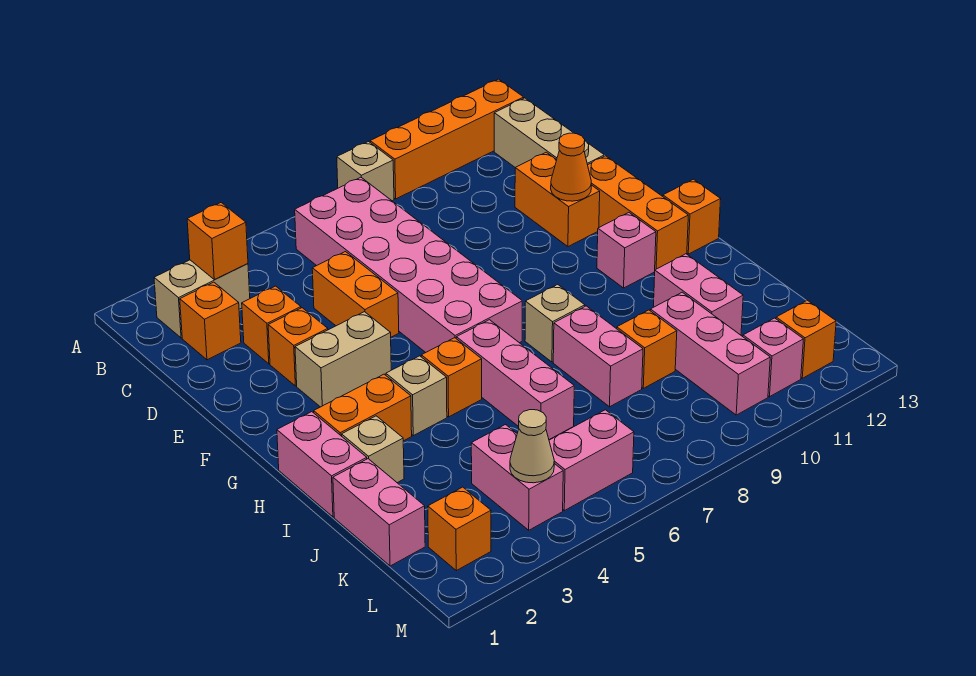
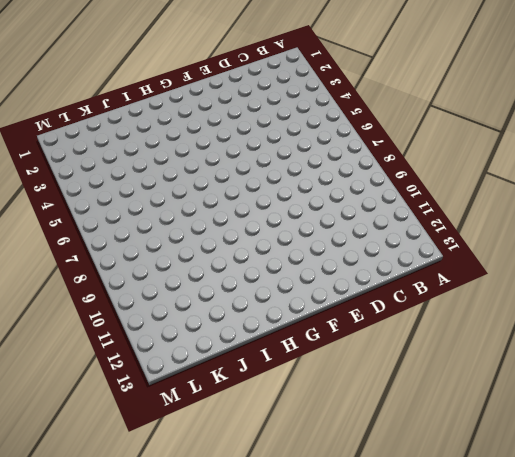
none -> tan 1x1 brick [337,142,394,201]
none -> orange 1x4 brick [370,79,524,199]
none -> tan 1x2 brick [154,260,250,338]
none -> pink 2x6 brick [295,177,522,353]

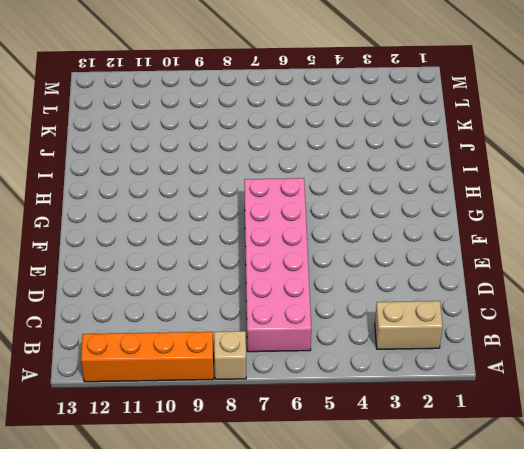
none -> tan 1x3 brick [494,98,604,168]
none -> orange 1x1 brick [180,282,241,360]
none -> orange 1x1 brick [242,286,301,364]
none -> orange 1x2 brick [312,252,399,337]

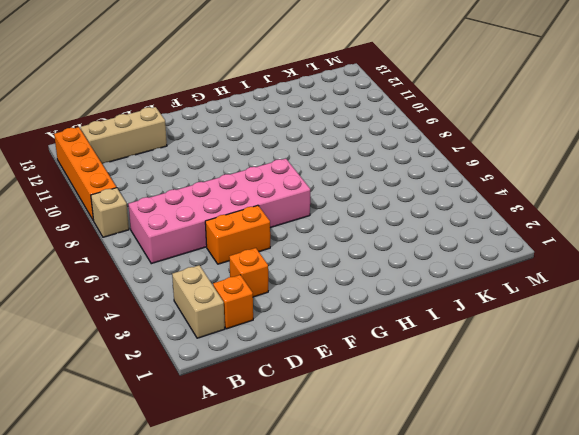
none -> orange 1x2 brick [515,152,600,247]
none -> orange 1x1 brick [268,308,328,386]
none -> orange 1x3 brick [588,156,688,270]
none -> tan 1x2 brick [295,312,391,407]

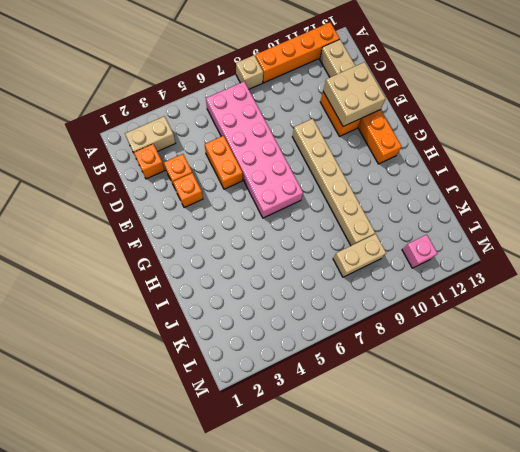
tan 2x2 brick [323,62,386,126] -> orange 1x1 cone [551,133,591,201]
tan 1x6 brick [292,119,375,246] -> orange 1x1 brick [617,310,677,388]
tan 1x2 brick [333,234,386,277] -> tan 1x2 brick moved to [295,312,391,407]
none -> pink 1x1 brick [597,213,656,288]
none -> orange 1x1 brick [663,179,721,254]
none -> pink 1x2 brick [277,412,367,517]
none -> orange 1x2 brick [314,374,412,441]

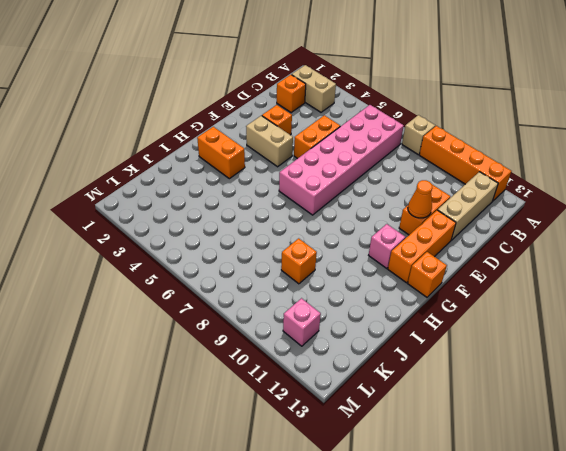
none -> orange 1x1 brick [242,286,301,364]
none -> pink 1x2 brick [277,412,367,517]
none -> tan 1x1 brick [386,356,447,436]
none -> orange 1x1 brick [421,338,482,417]

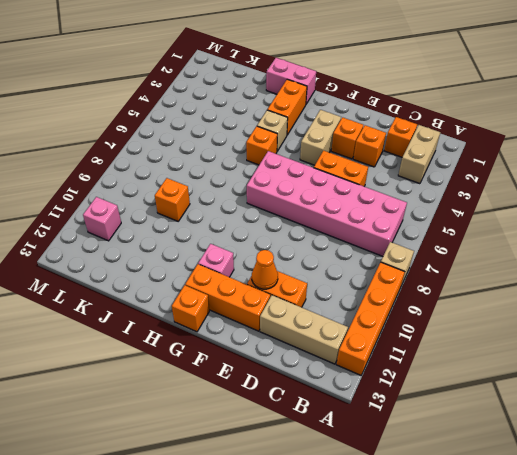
none -> pink 1x3 brick [456,320,574,440]
none -> tan 1x1 brick [525,284,585,362]
none -> tan 1x1 brick [342,416,404,483]
none -> pink 1x2 brick [553,306,643,407]

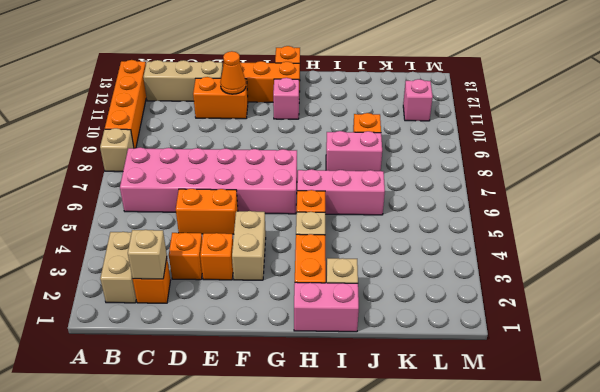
tan 1x1 brick [128,230,167,279] -> tan 1x1 brick moved to [525,284,585,362]
none -> pink 1x2 brick [653,254,743,335]
none -> pink 1x2 brick [333,459,425,566]
none -> pink 1x3 brick [650,292,770,415]
none -> pink 1x2 brick [471,425,563,530]

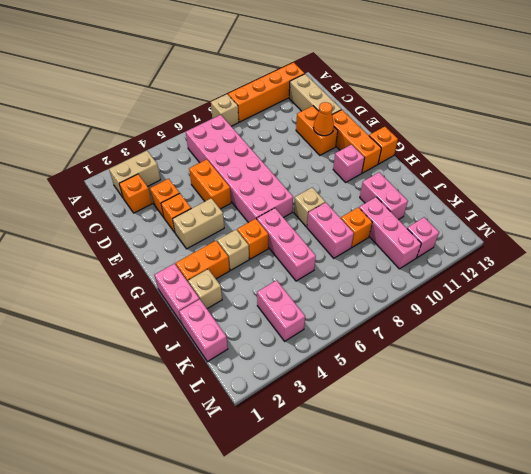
none -> orange 1x1 brick [428,487,491,571]
none -> pink 1x2 brick [549,410,634,511]
none -> orange 1x1 brick [776,300,836,378]
none -> orange 1x1 brick [187,203,248,280]

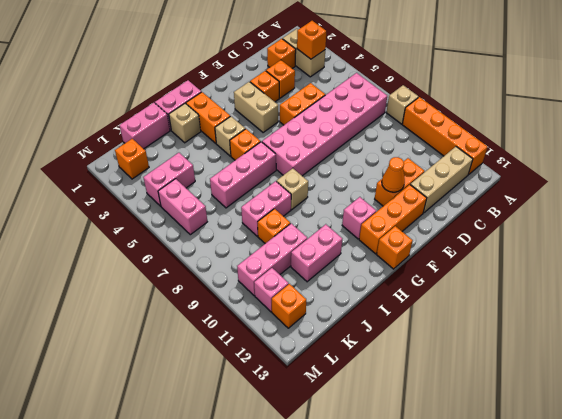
none -> tan 1x1 cone [510,410,554,483]

